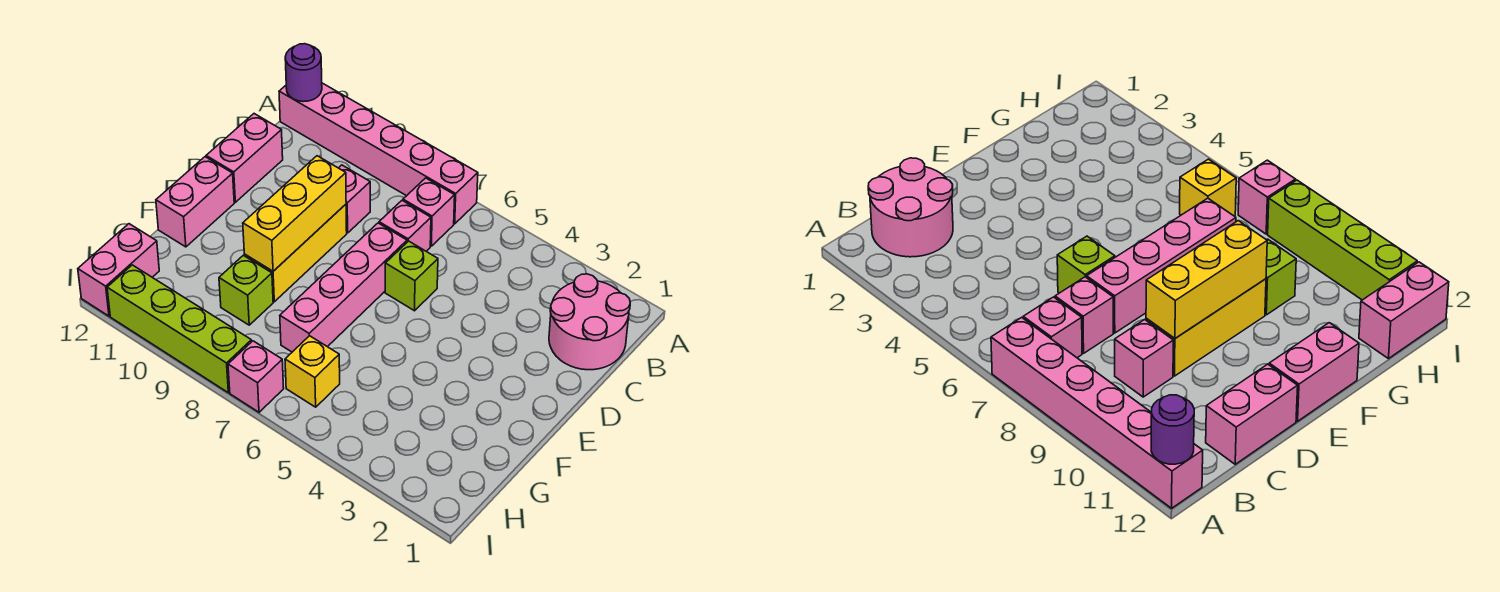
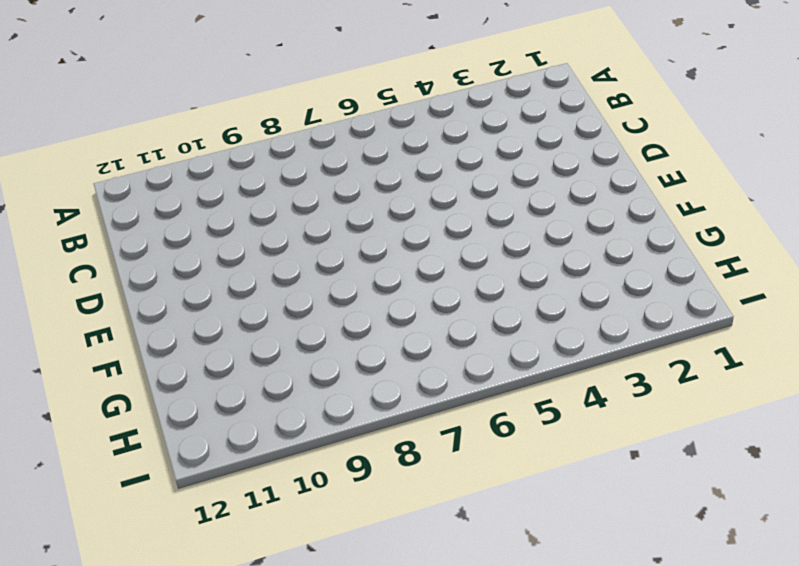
none -> pink 1x6 brick [279,83,478,224]
none -> pink 2x2 round brick [549,274,630,370]
none -> pink 1x1 brick [403,178,455,246]

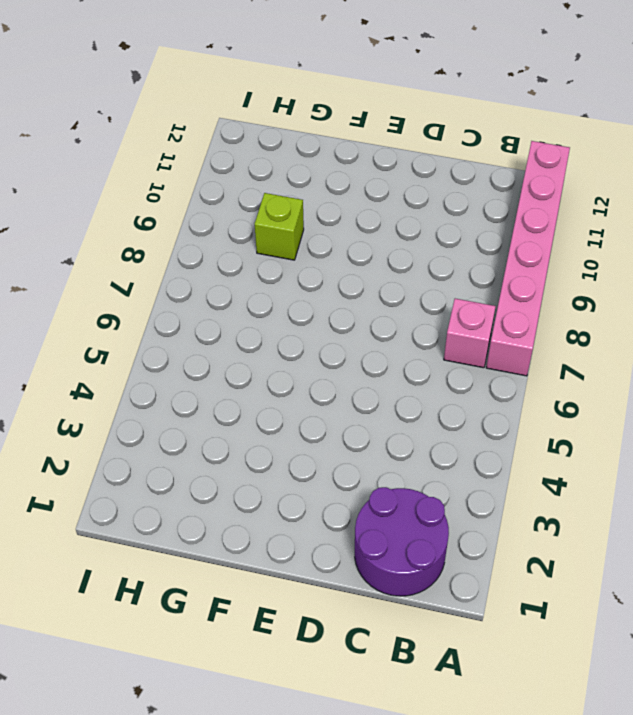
purple 2x2 round brick [355,487,449,596] -> pink 2x2 round brick [549,274,630,370]
none -> pink 1x1 brick [379,201,431,251]
none -> pink 1x1 brick [339,165,370,233]
none -> pink 1x2 brick [206,114,283,202]

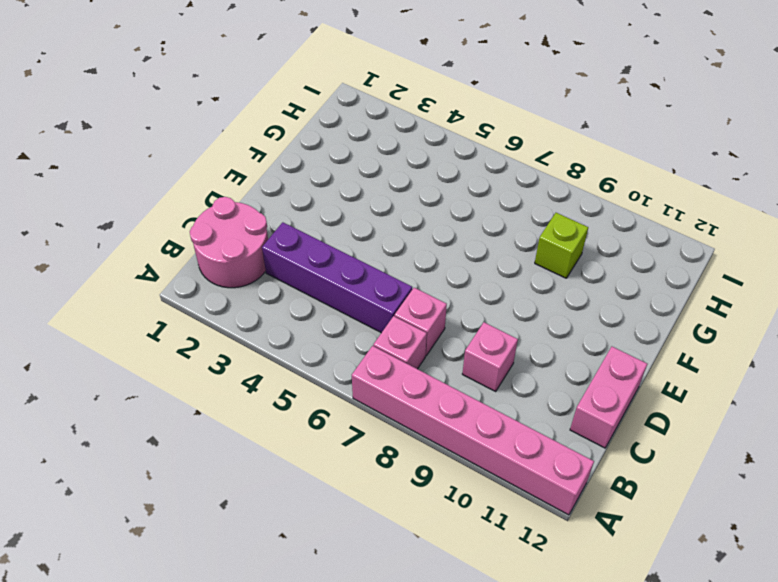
purple 1x4 brick [262,222,412,333] -> none
none -> lime 1x1 brick [385,241,438,311]
none -> pink 1x4 brick [280,223,407,352]
none -> yellow 1x3 brick [244,204,347,302]

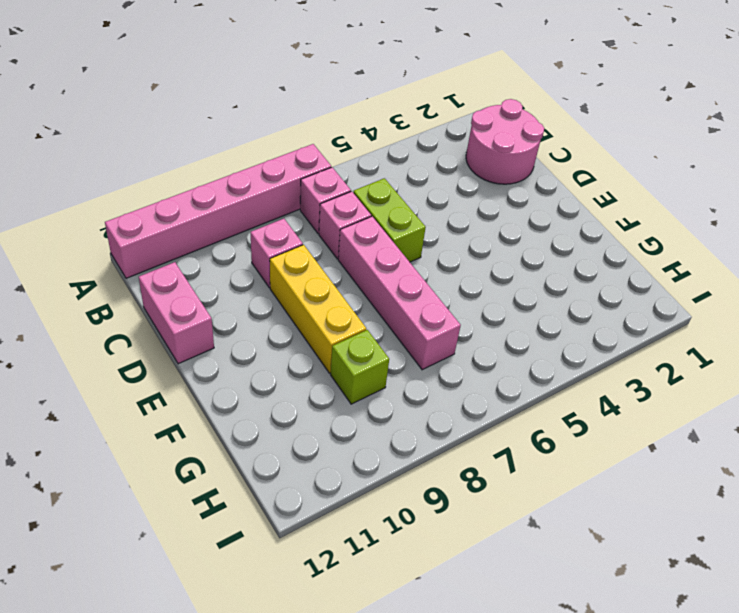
lime 1x2 brick [353,178,426,262] -> lime 1x1 brick [385,241,438,311]
none -> pink 1x2 brick [156,157,234,247]
none -> yellow 1x1 brick [285,336,340,407]
none -> pink 1x2 brick [78,224,159,316]

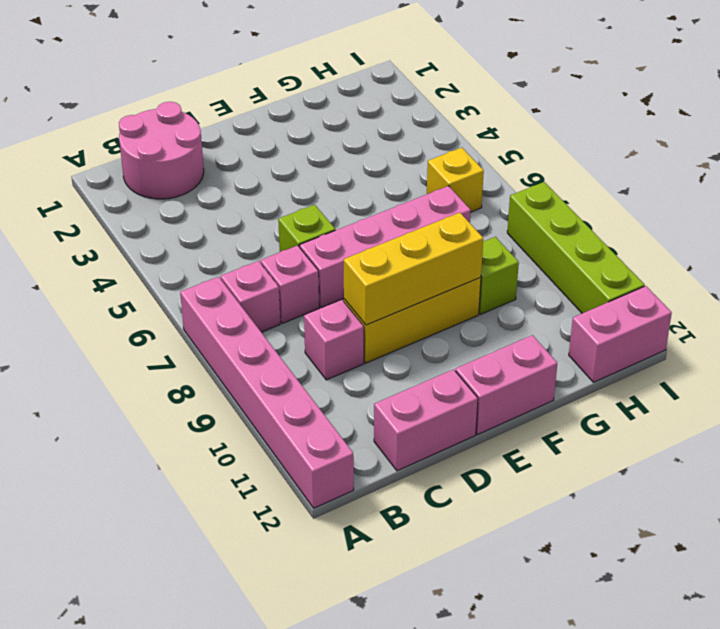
none -> pink 1x1 brick [228,341,284,412]
none -> purple 1x1 round brick [285,44,322,102]

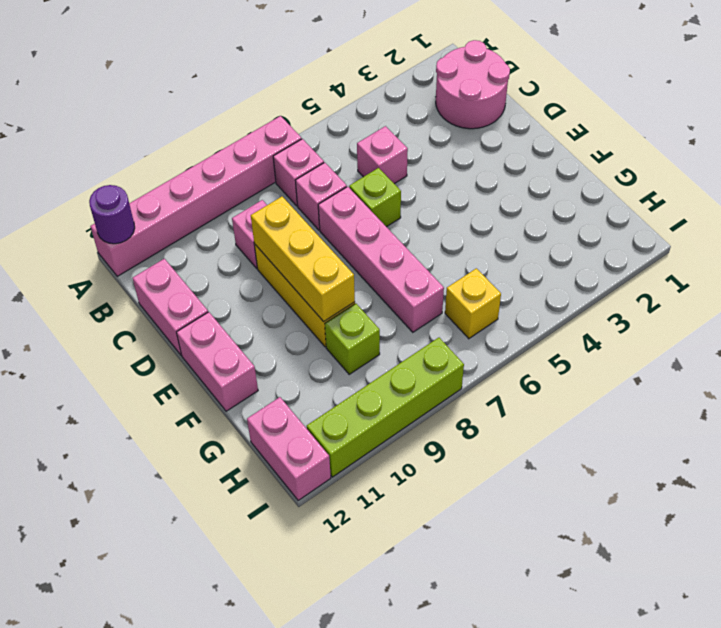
pink 1x1 brick [357,126,408,184] -> pink 1x1 brick moved to [228,341,284,412]

